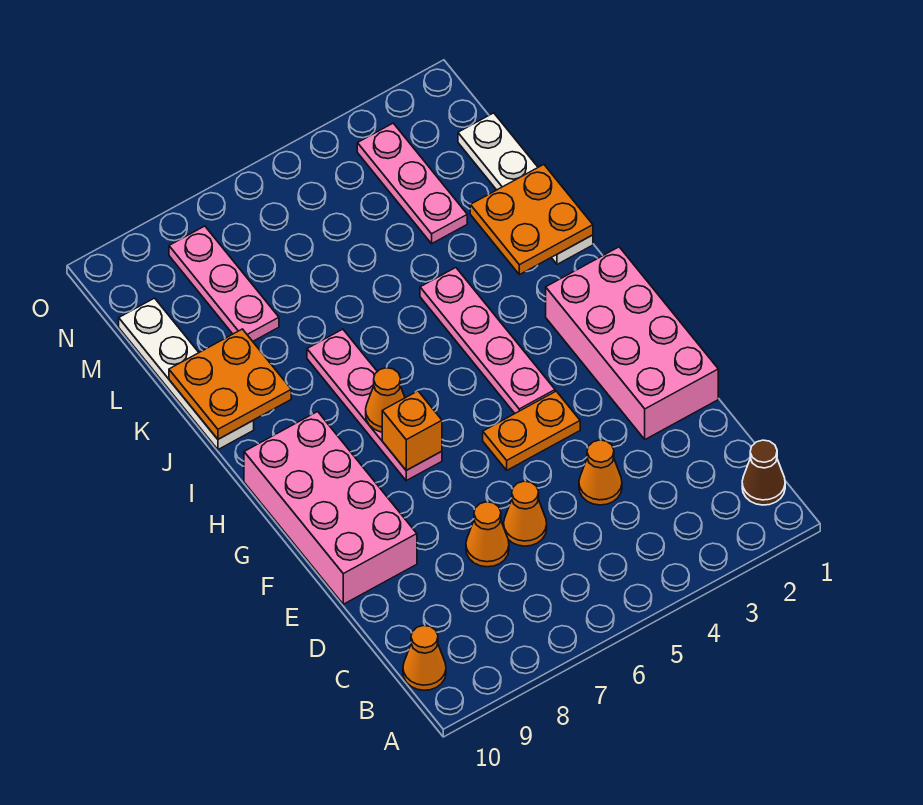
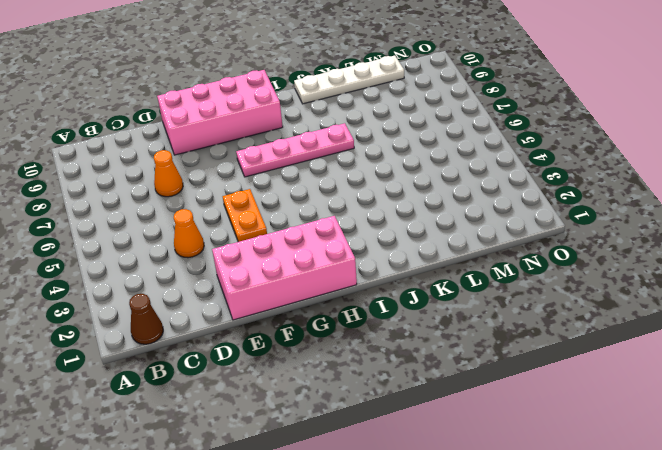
none -> orange 1x1 cone [403,625,446,690]
none -> orange 1x1 cone [504,481,547,546]
none -> pink 1x4 plate [420,268,555,413]

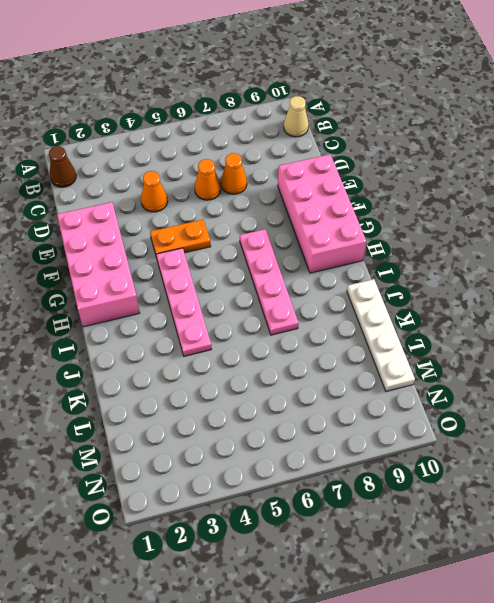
tan 1x1 cone [284,96,309,137] -> orange 1x1 cone [403,625,446,690]
none -> white 1x4 plate [458,113,593,264]
none -> pink 1x3 plate [357,123,467,244]
none -> pink 1x3 plate [169,226,279,341]

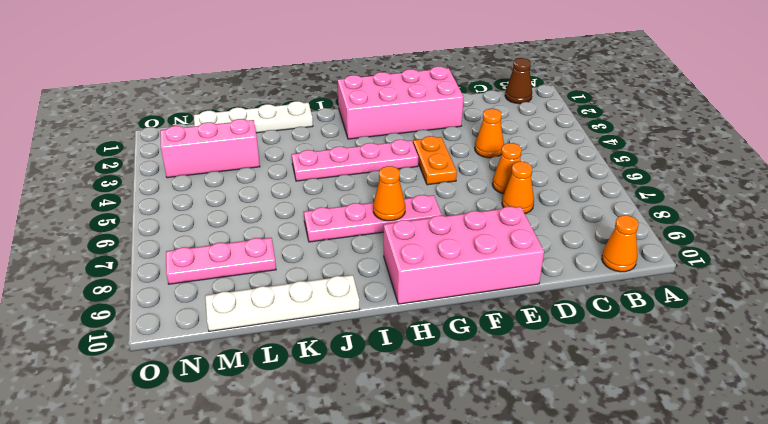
pink 1x3 brick [160,119,260,178] -> pink 1x3 plate [357,123,467,244]
none -> orange 1x1 brick [382,391,442,470]
none -> orange 2x2 plate [470,165,593,275]
none -> orange 2x2 plate [169,329,291,439]

